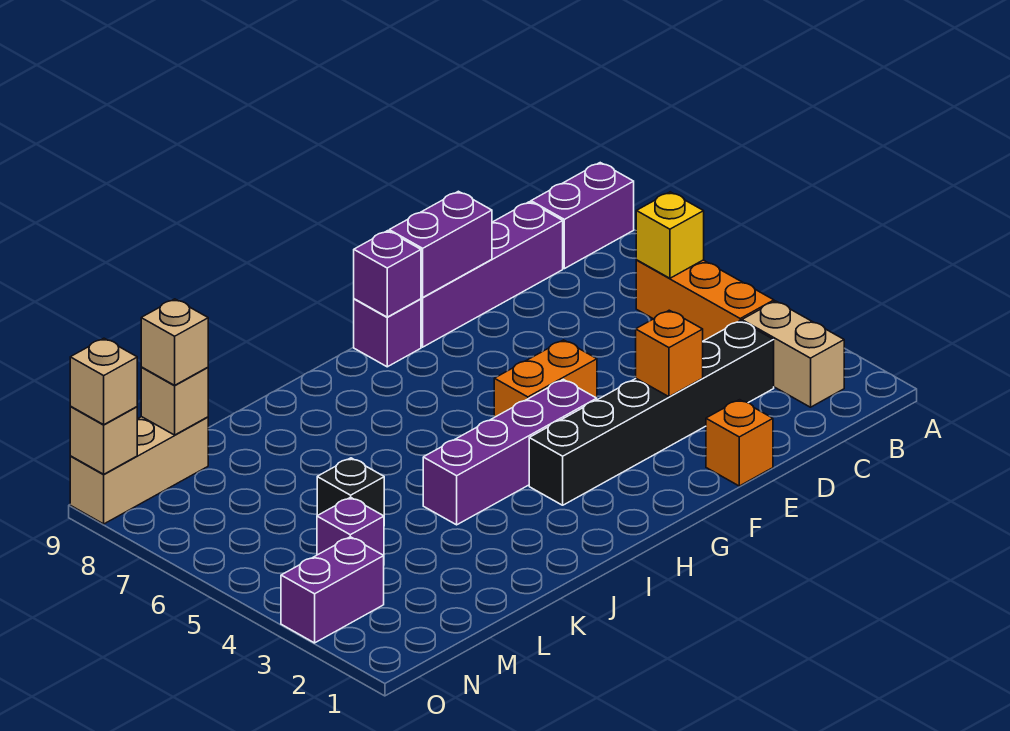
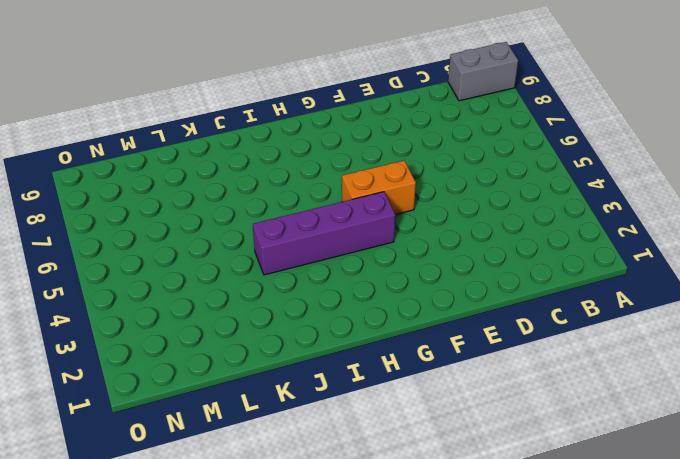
grey 1x2 brick [448,42,518,101] -> purple 1x2 brick [531,163,634,269]
none -> tan 1x2 brick [742,301,844,407]
none -> orange 1x3 brick [636,260,774,341]
none -> black 1x6 brick [529,321,774,505]

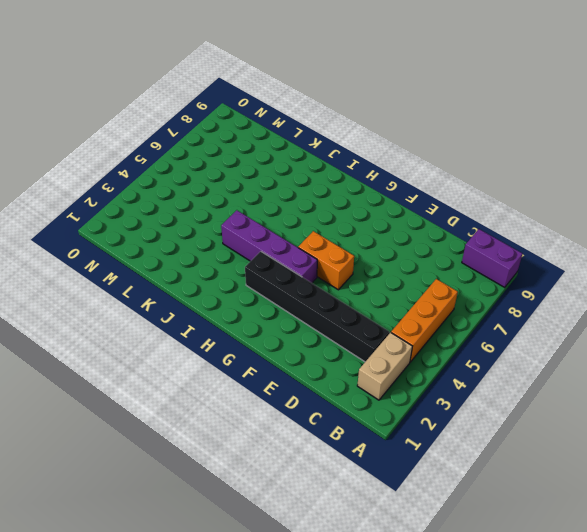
none -> purple 1x4 brick [421,202,563,347]
none -> orange 1x1 brick [706,400,773,486]
none -> purple 1x1 brick [354,299,421,367]

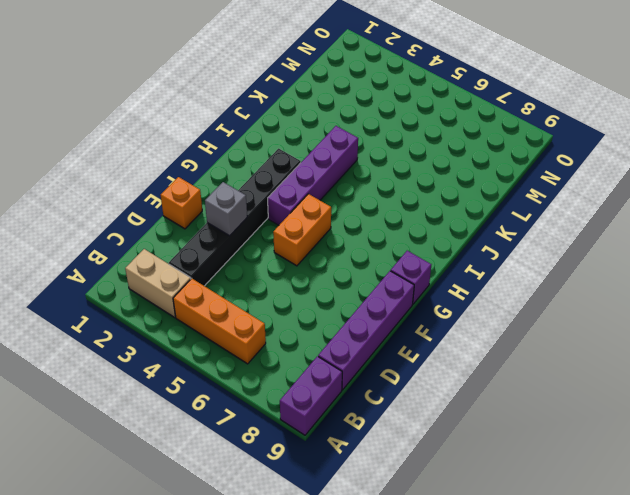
grey 1x1 brick [205,182,247,236] -> orange 1x1 brick [636,310,703,397]
none -> black 1x1 brick [317,458,384,516]
none -> purple 1x1 brick [317,497,384,556]
none -> tan 1x3 brick [70,417,208,524]

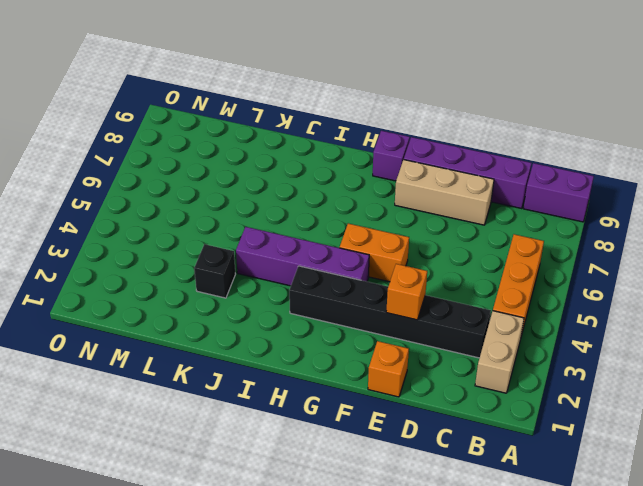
tan 1x3 brick [395,160,494,225] -> tan 1x3 brick moved to [70,417,208,524]
black 1x1 brick [194,244,235,298] -> black 1x1 brick moved to [317,458,384,516]
none -> purple 1x1 brick [317,497,384,556]
none -> purple 1x2 brick [281,537,384,643]
none -> yellow 1x1 brick [636,192,704,278]

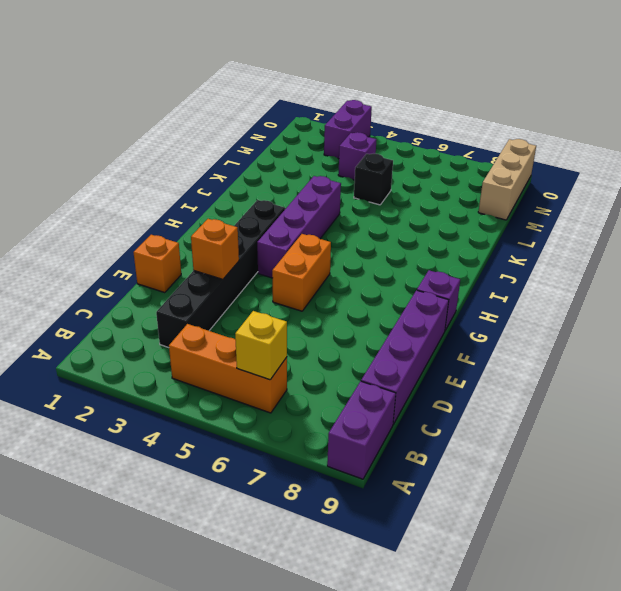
none -> tan 1x2 brick [742,301,844,407]
none -> purple 1x2 brick [389,191,492,297]
none -> purple 1x1 brick [354,231,421,317]

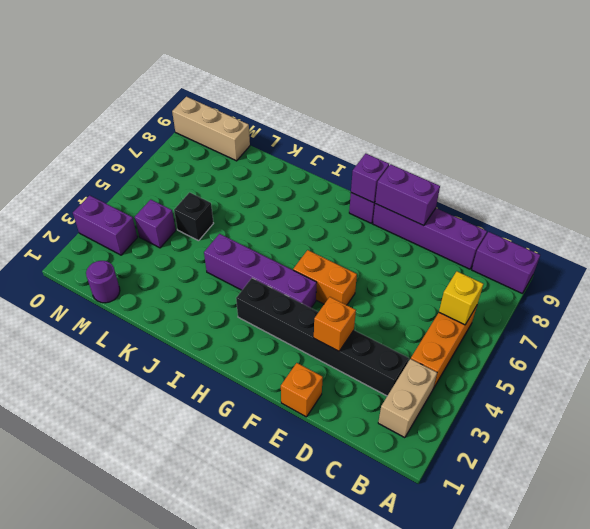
purple 1x1 round brick [86,261,120,303] -> none
none -> tan 1x1 brick [141,367,208,435]
none -> tan 1x1 brick [70,407,137,474]
none -> tan 1x1 brick [141,299,208,385]

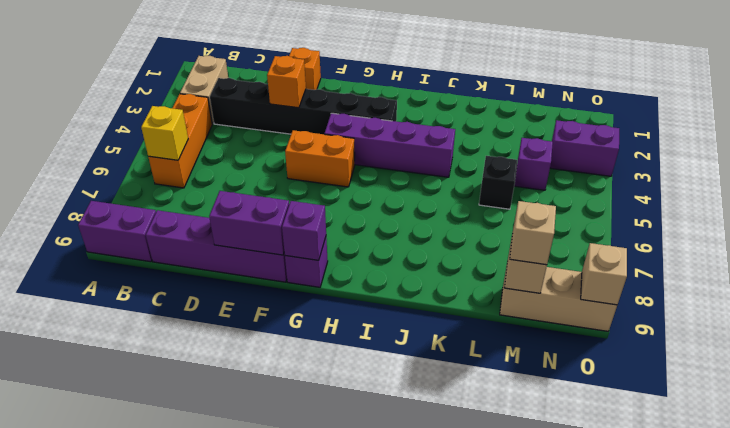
none -> tan 1x1 brick [70,338,137,425]

